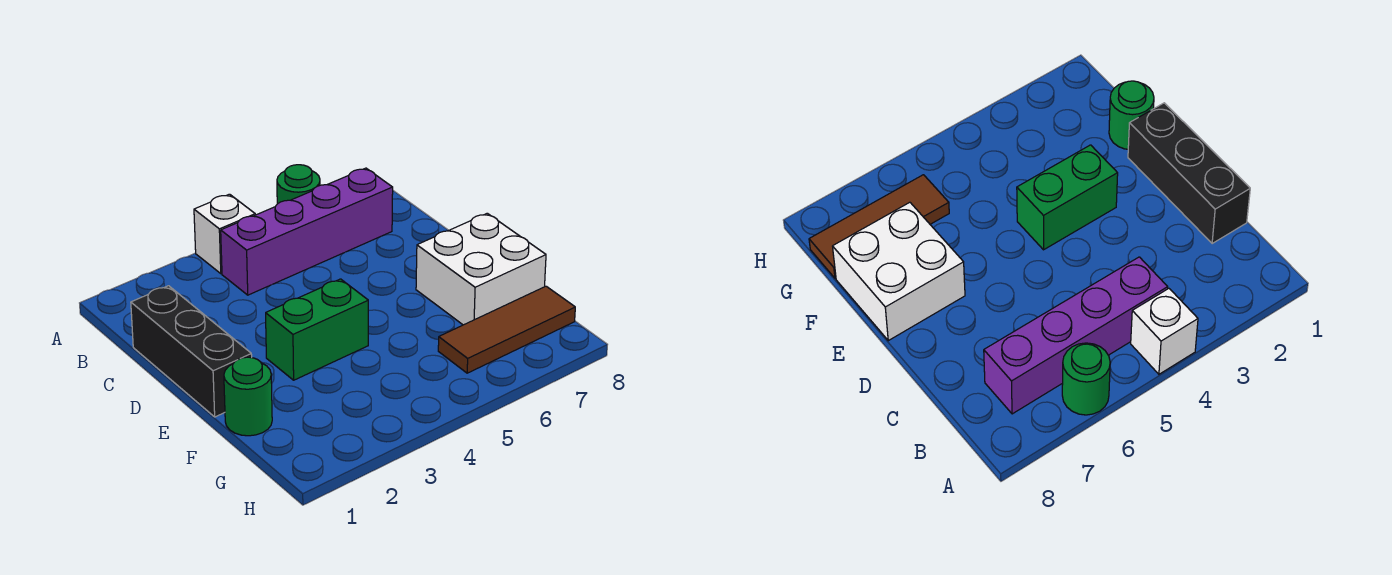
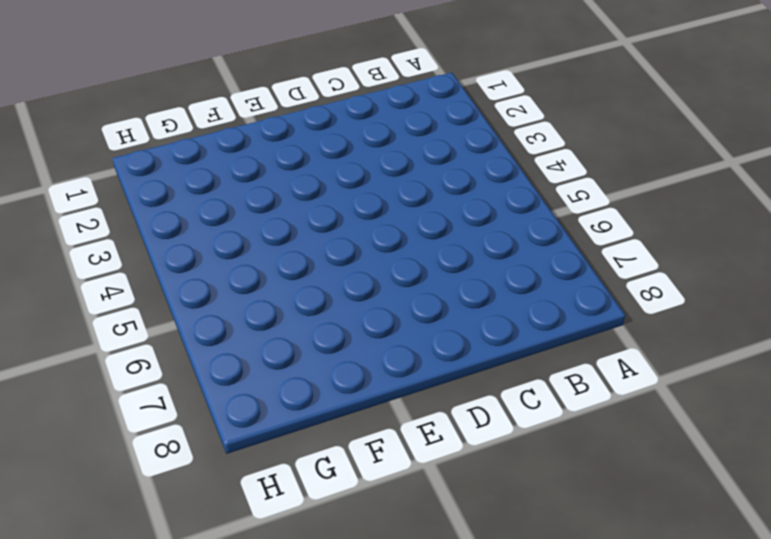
none -> white 1x1 brick [194,194,255,274]
none -> green 1x1 round brick [277,165,320,204]

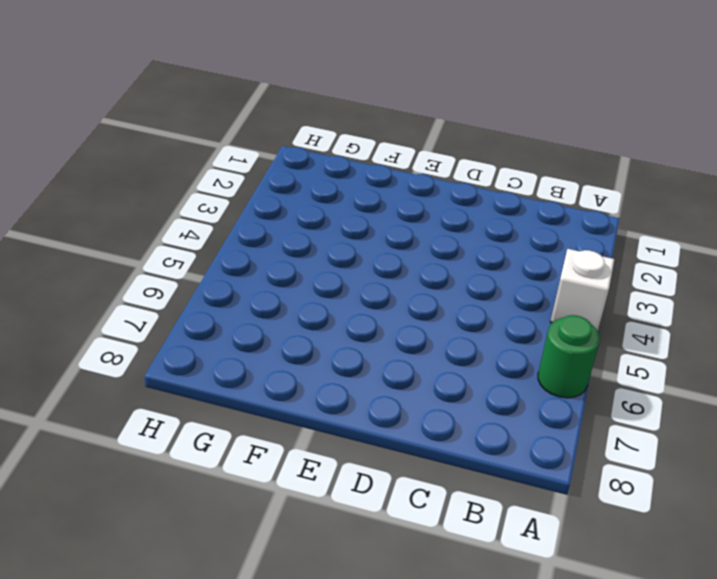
none -> purple 1x4 brick [221,168,393,295]
none -> black 1x3 brick [131,286,252,417]

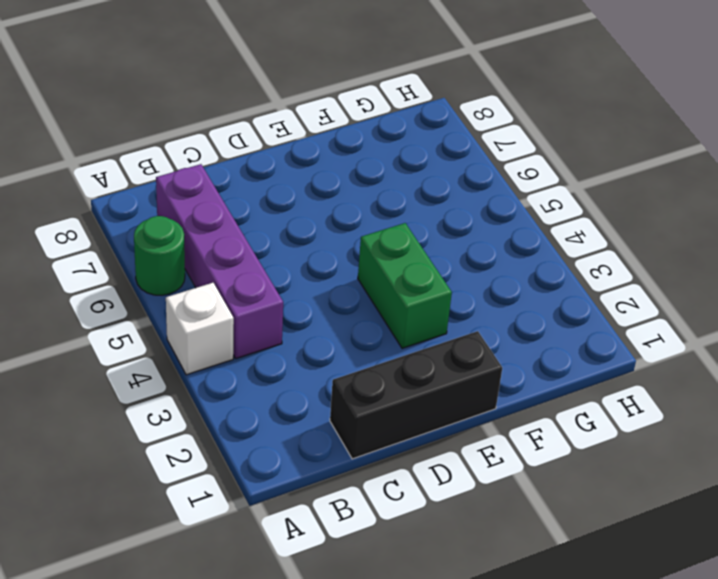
none -> white 2x2 brick [416,213,546,325]
none -> green 1x1 round brick [224,357,272,436]

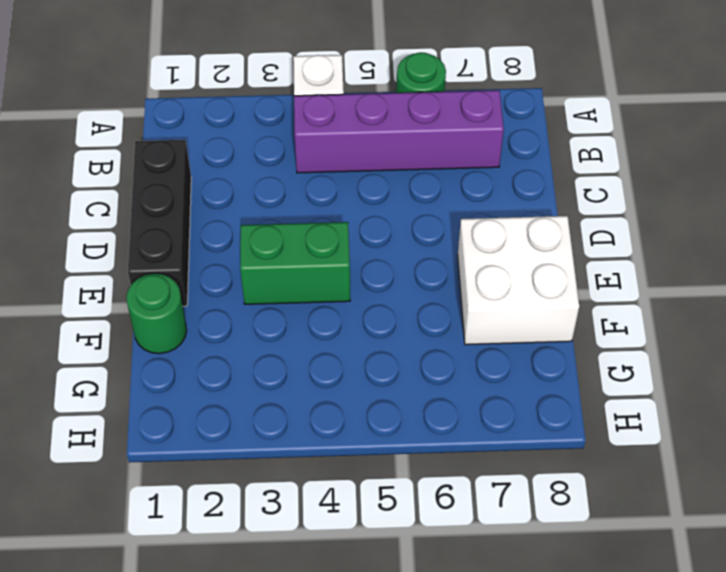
none -> brown 1x3 tile [438,286,575,373]

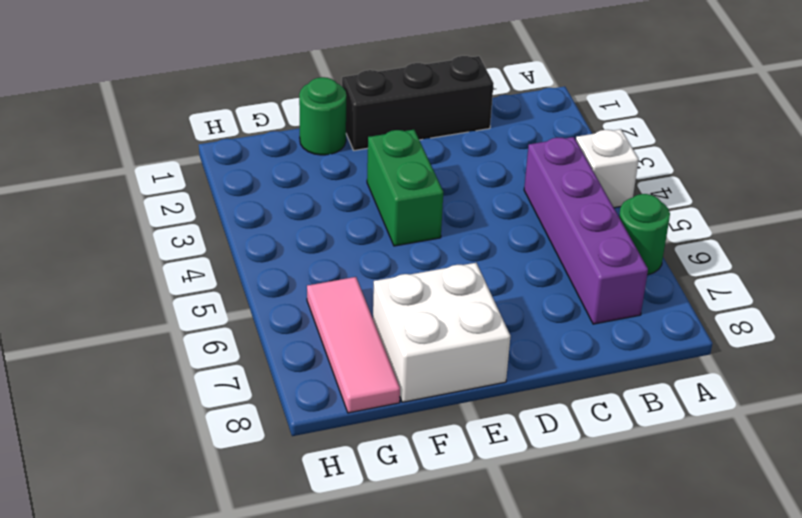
pink 1x3 tile [307,277,400,413] -> brown 1x3 tile [438,286,575,373]

